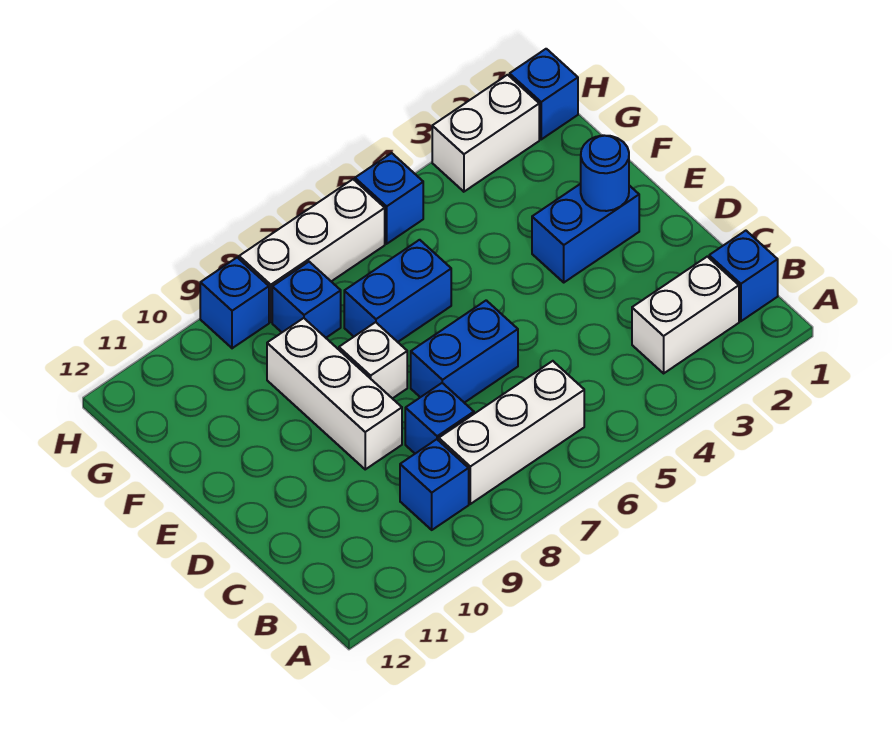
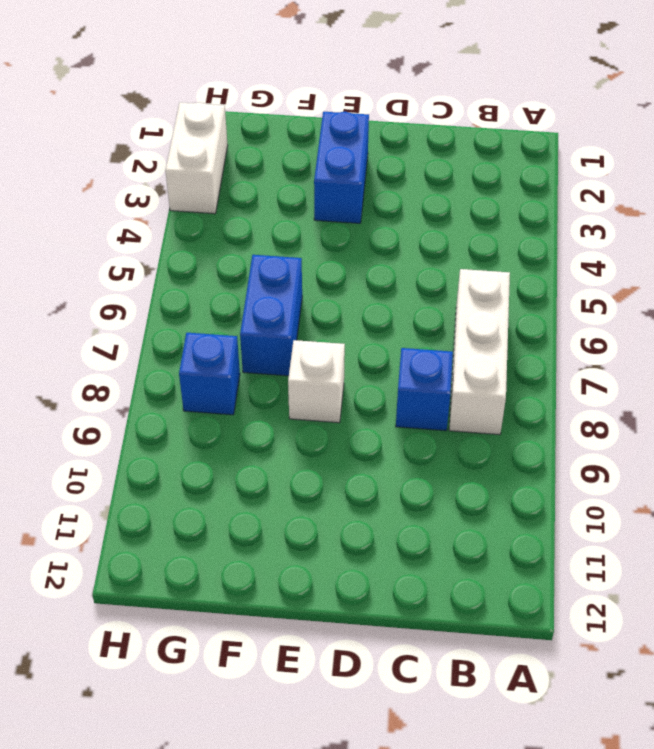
none -> blue 1x1 brick [709,231,778,321]
none -> white 1x2 brick [632,257,739,373]
none -> blue 1x1 brick [400,439,469,530]

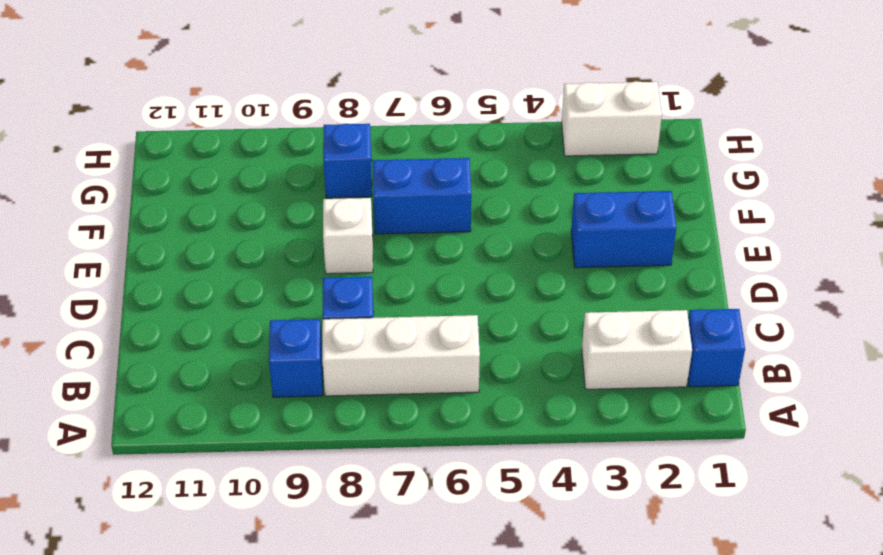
none -> blue 1x2 brick [411,300,518,403]
none -> white 1x3 brick [267,318,402,469]
none -> blue 1x1 brick [510,49,578,139]

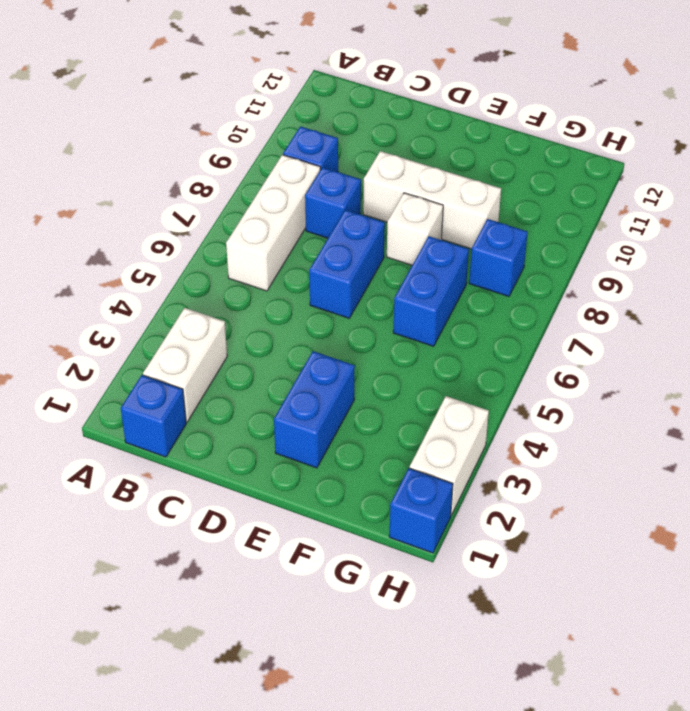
none -> blue 1x1 brick [355,153,423,244]
none -> white 1x3 brick [239,179,385,322]
none -> blue 1x1 brick [200,258,269,348]

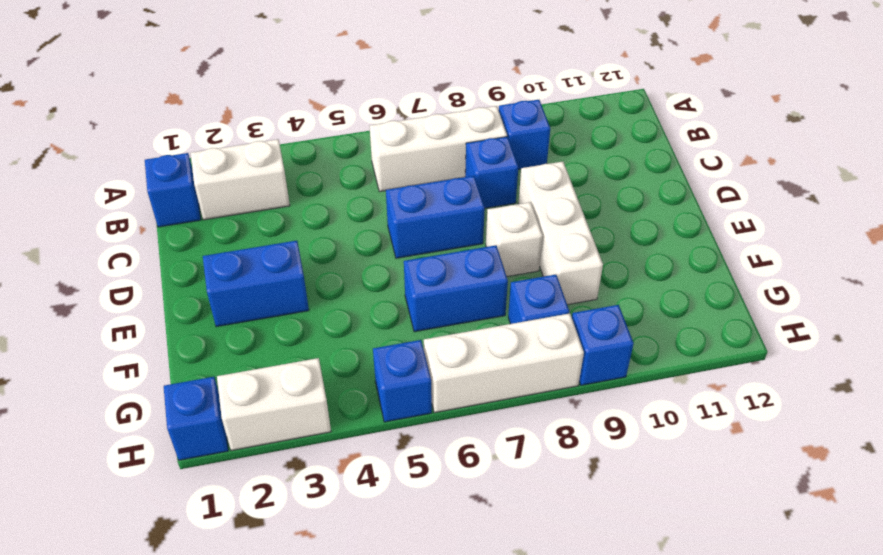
none -> blue 1x1 round brick [581,135,629,211]

